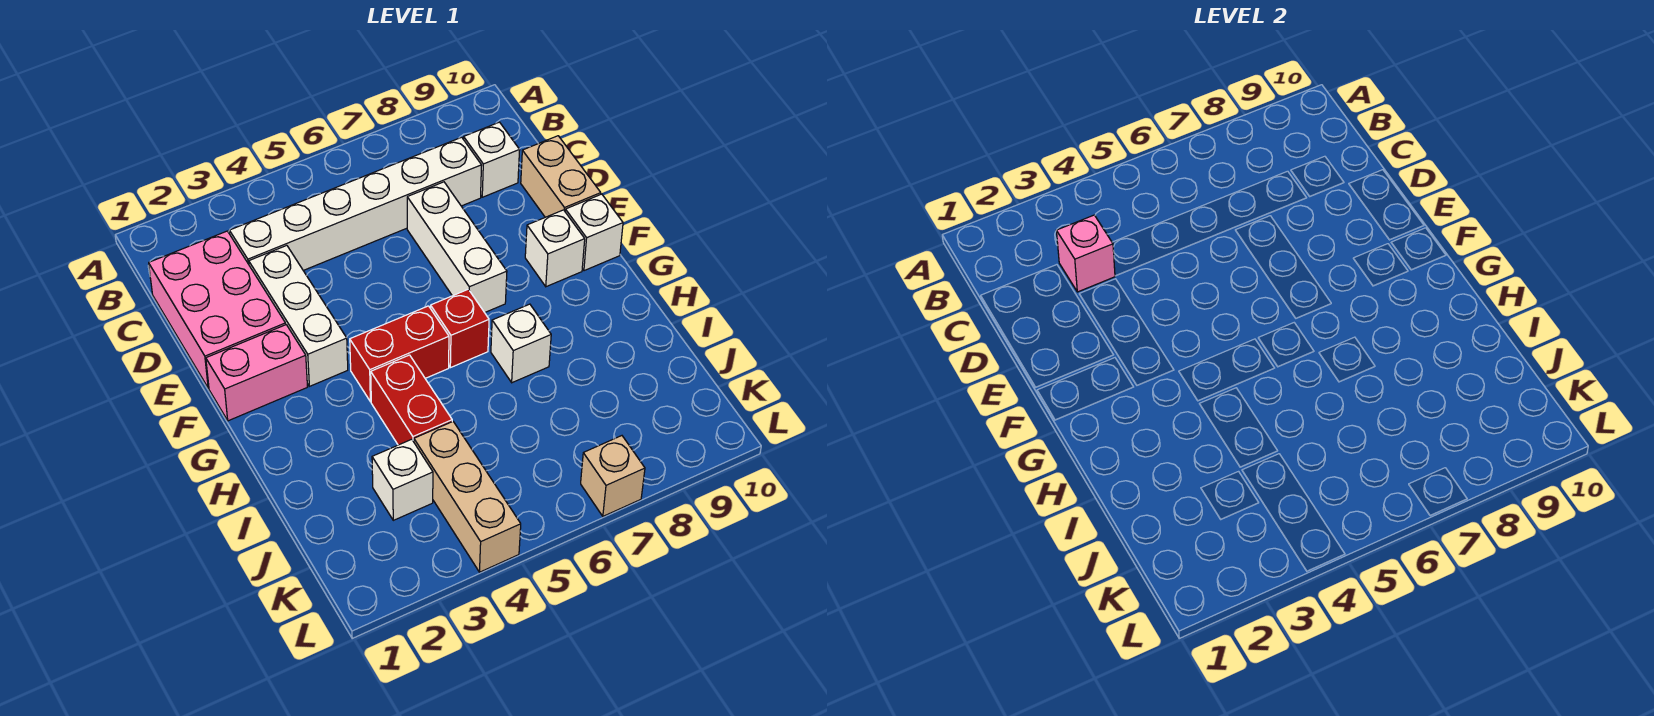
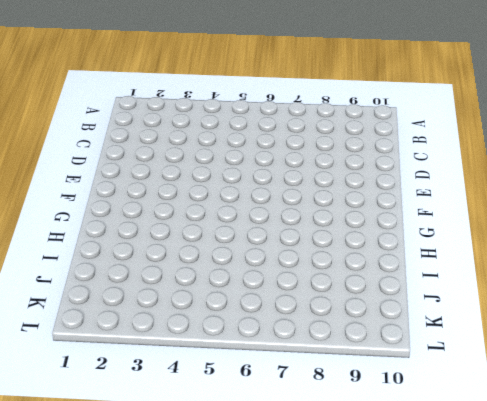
none -> pink 2x3 brick [149,231,286,388]
none -> white 1x6 brick [229,137,482,270]
none -> white 1x1 brick [464,122,520,197]

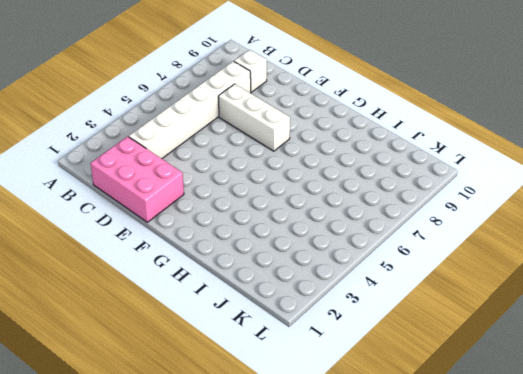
none -> white 1x3 brick [249,245,348,386]
none -> tan 1x2 brick [521,136,601,217]
none -> pink 1x2 brick [206,325,307,421]

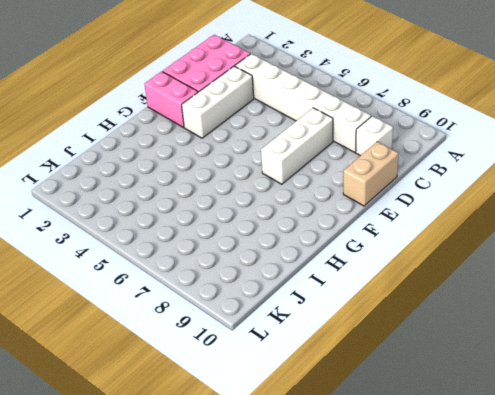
none -> white 1x1 brick [525,210,585,287]
none -> white 1x1 brick [565,194,623,271]
none -> red 1x2 brick [350,306,449,402]

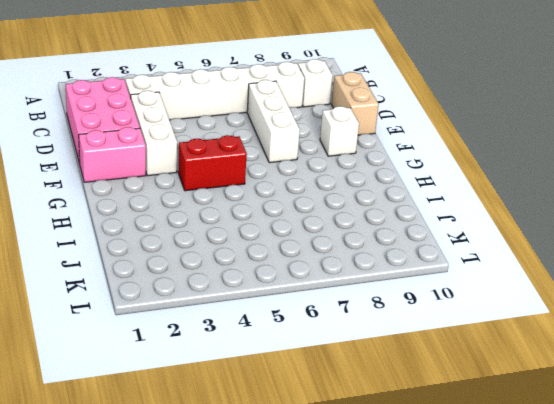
none -> white 1x1 brick [565,194,623,271]
none -> red 1x1 brick [430,289,489,368]
none -> red 1x2 brick [371,355,452,445]

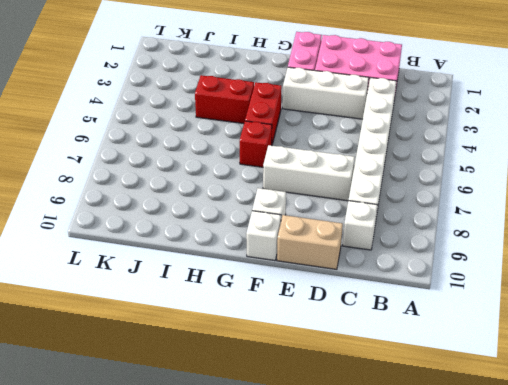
none -> white 1x1 brick [491,304,551,383]
none -> white 1x1 brick [372,439,433,520]
none -> tan 1x3 brick [414,421,521,572]

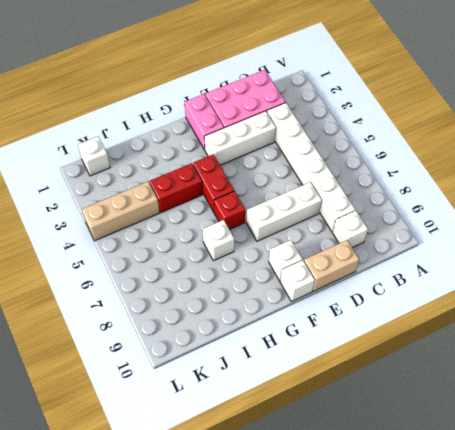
white 1x1 brick [78,136,110,176] -> white 1x1 brick moved to [372,439,433,520]
none -> tan 1x1 brick [581,436,645,516]
none -> pink 1x1 brick [1056,215,1115,292]

